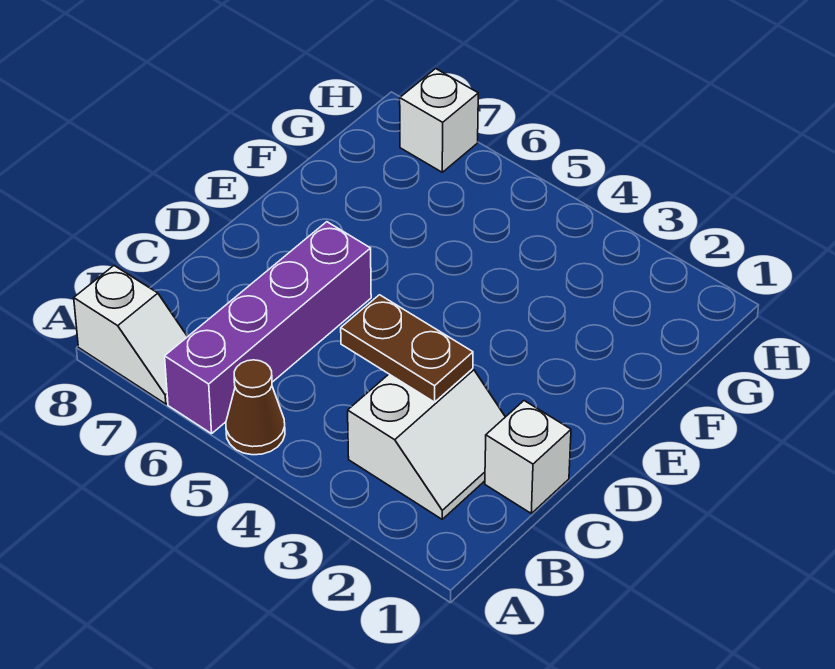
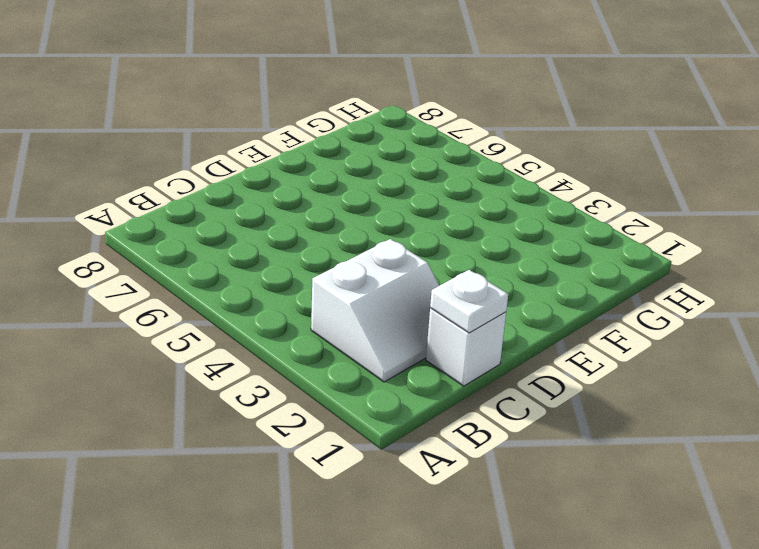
white 1x1 plate [430,270,508,333] -> none
none -> brown 1x1 cone [226,360,285,455]
none -> purple 1x4 brick [165,222,371,434]

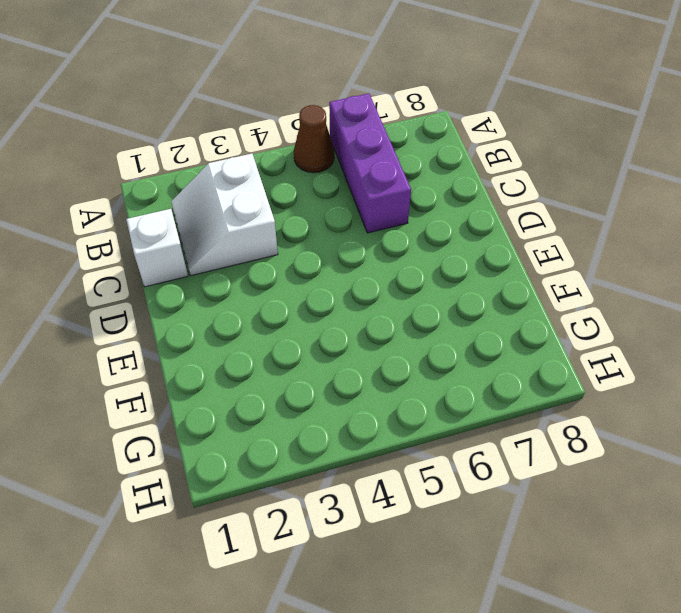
purple 1x3 brick [329,93,411,233] -> purple 1x4 brick [165,222,371,434]
none -> white 1x2 slope [74,266,187,404]
none -> white 1x1 brick [400,69,478,172]

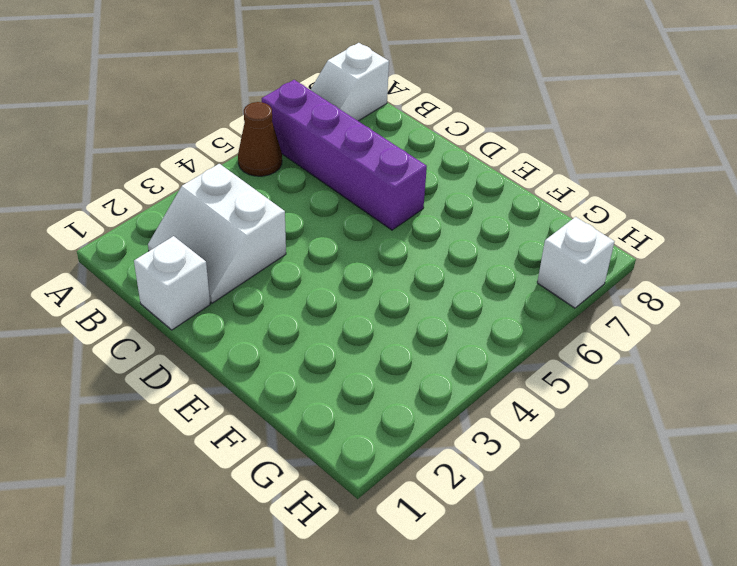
none -> brown 1x2 plate [341,295,473,402]

